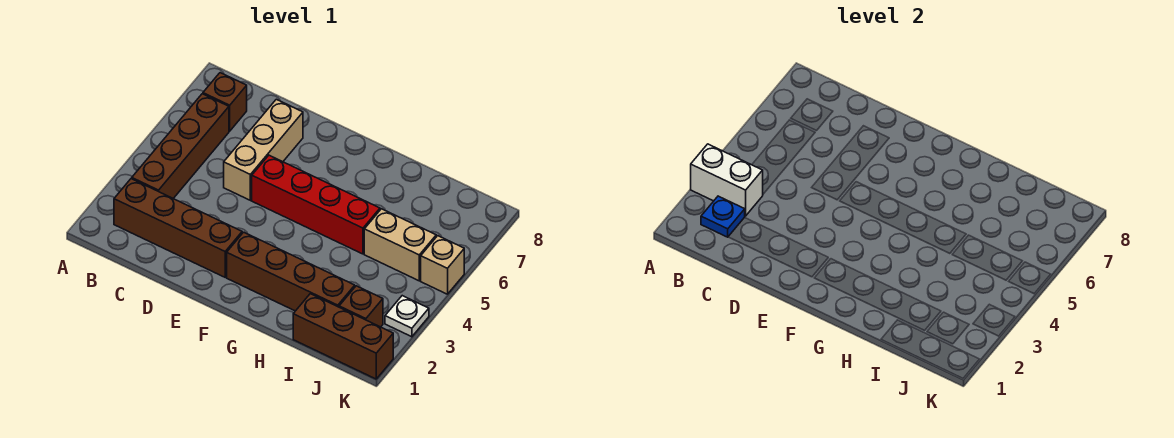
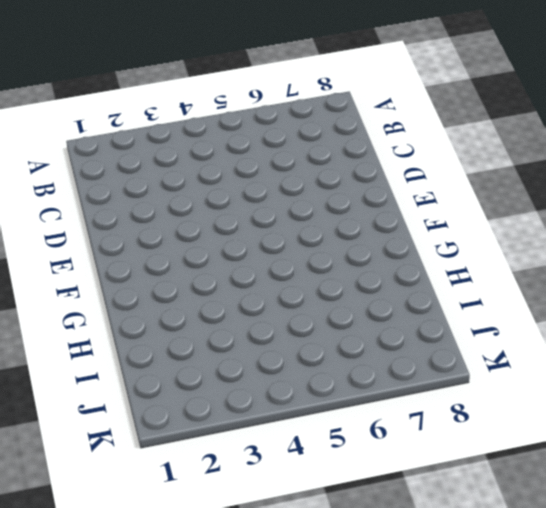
none -> brown 1x4 brick [114,179,242,277]
none -> brown 1x4 brick [132,94,229,198]
none -> brown 1x1 brick [203,73,247,131]

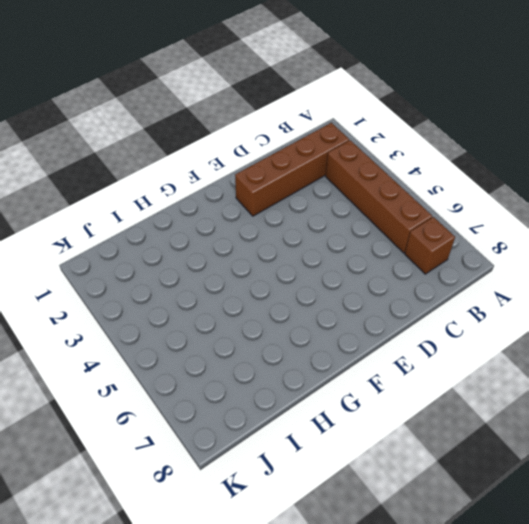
none -> tan 1x3 brick [224,99,303,200]
none -> red 1x4 brick [252,155,380,254]
none -> brown 1x4 brick [227,232,355,311]

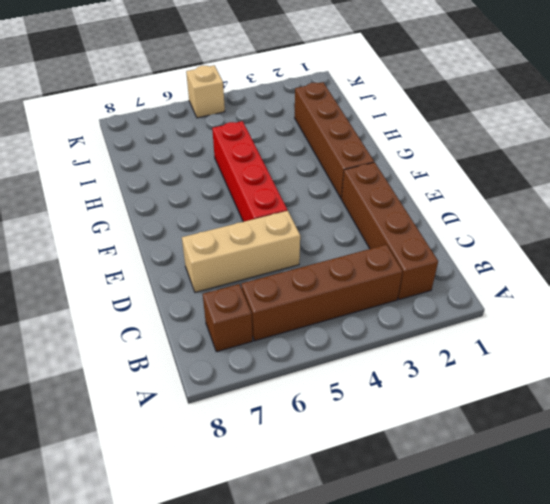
none -> brown 1x3 brick [293,294,393,379]
none -> tan 1x2 brick [364,209,436,281]
none -> brown 1x1 brick [339,286,383,327]

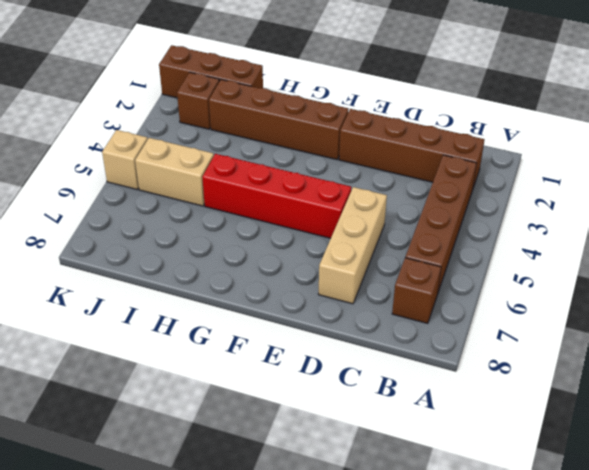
none -> white 1x1 plate [385,296,429,337]
none -> white 1x2 brick [691,144,763,216]
none -> blue 1x1 plate [701,196,745,237]

